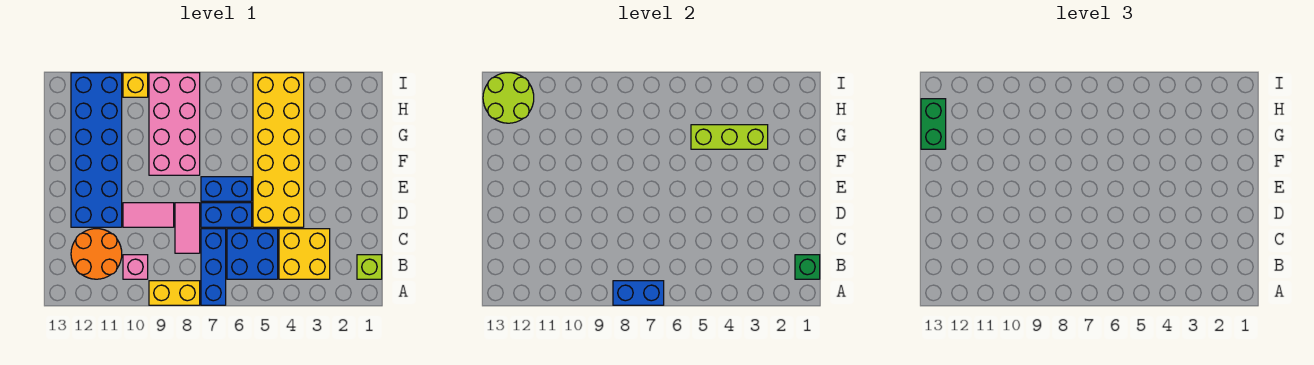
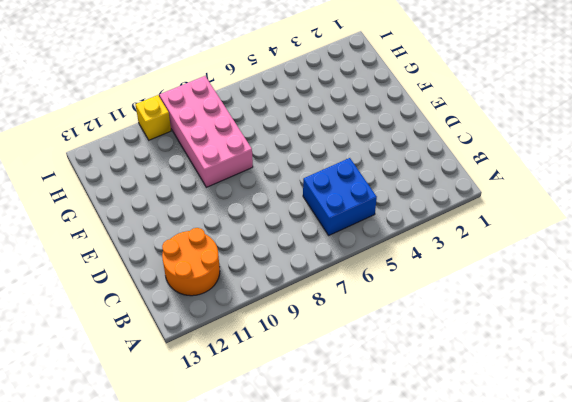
none -> blue 1x3 brick [201,229,226,305]
none -> yellow 1x2 brick [149,281,200,305]
none -> lime 1x1 brick [357,255,382,279]

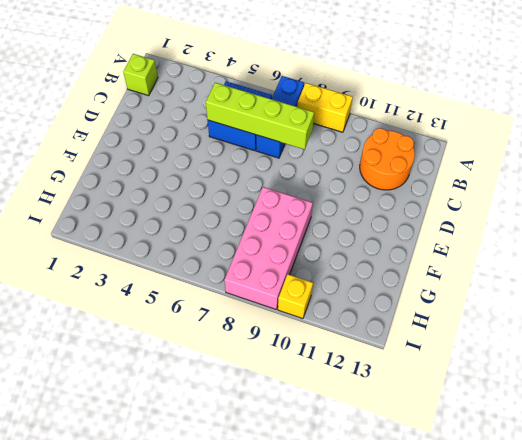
lime 1x4 brick [206,83,314,149] -> none
none -> yellow 2x2 brick [279,229,330,279]
none -> pink 1x1 brick [123,255,148,279]
none -> pink 1x2 tile [175,203,200,253]

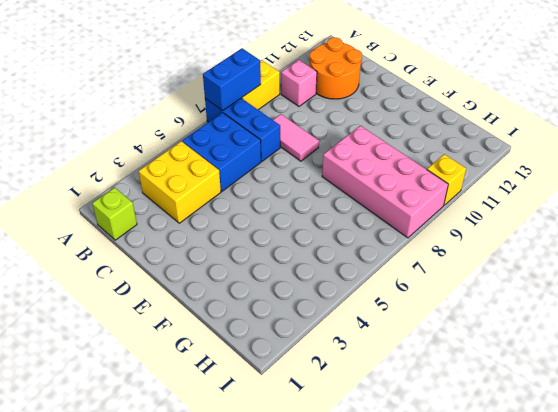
none -> yellow 2x6 brick [253,73,304,227]
none -> blue 1x2 brick [201,203,252,227]
none -> pink 1x2 tile [123,203,174,227]

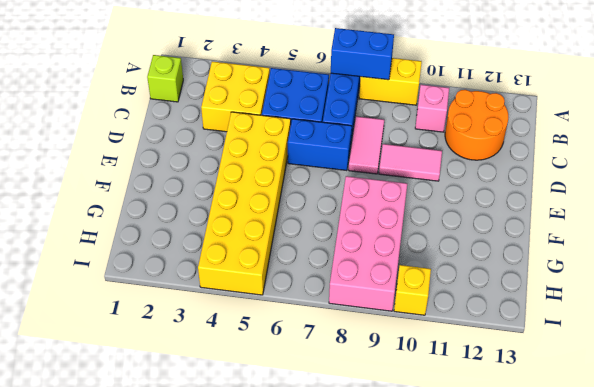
none -> blue 2x6 brick [71,73,122,227]
none -> blue 1x2 brick [201,177,252,201]
none -> green 1x1 brick [795,255,820,279]

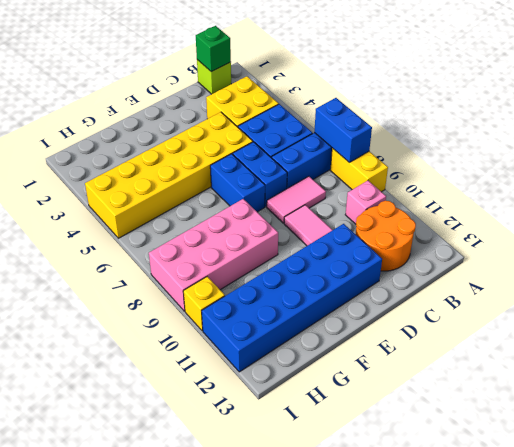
none -> lime 1x3 brick [691,125,768,149]
none -> lime 2x2 round brick [483,73,534,123]
none -> green 1x2 brick [921,99,946,149]

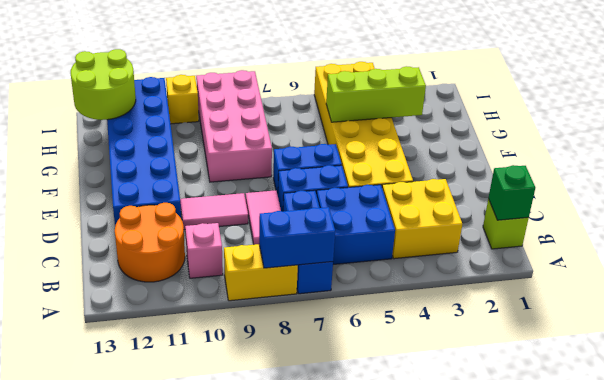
none -> green 1x2 brick [921,99,946,149]

